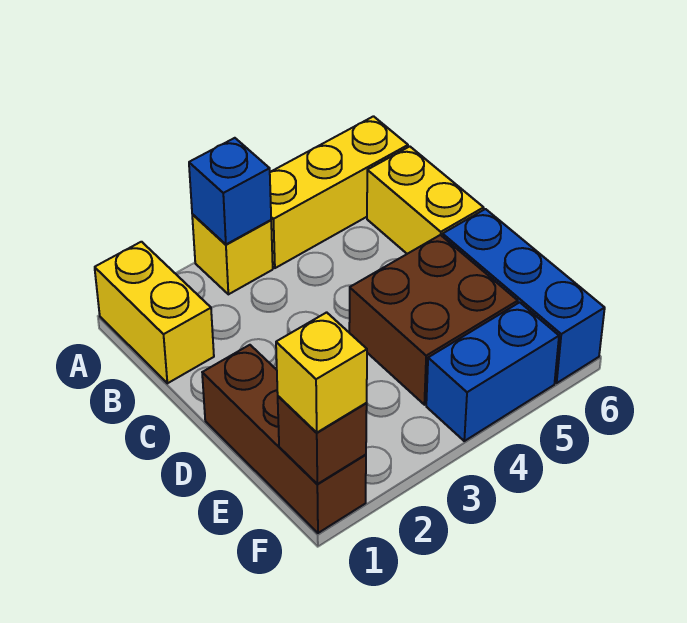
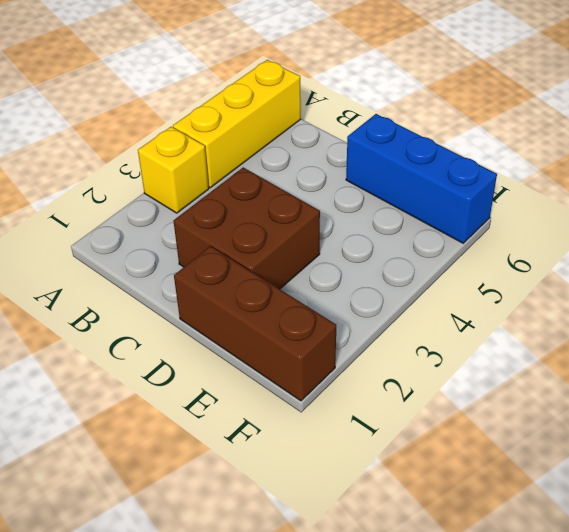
brown 2x2 brick [173,167,320,289] -> brown 2x2 brick moved to [349,235,518,405]
none -> yellow 1x2 brick [95,242,214,383]
none -> yellow 1x2 brick [367,147,484,254]

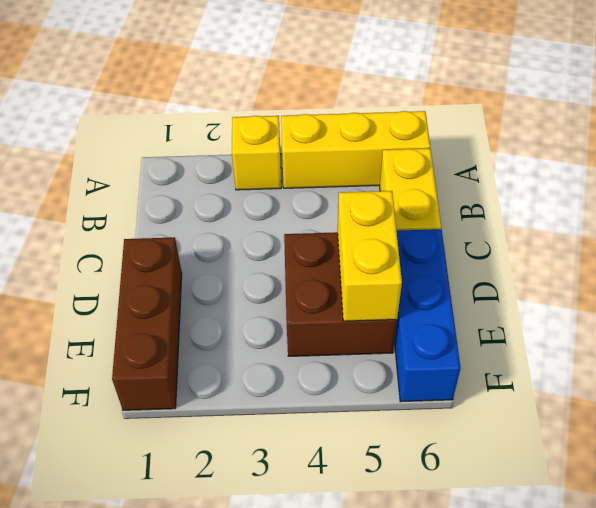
yellow 1x2 brick [338,191,402,321] -> yellow 1x2 brick moved to [95,242,214,383]
none -> blue 1x2 brick [426,302,559,441]
none -> blue 1x1 brick [189,138,271,244]

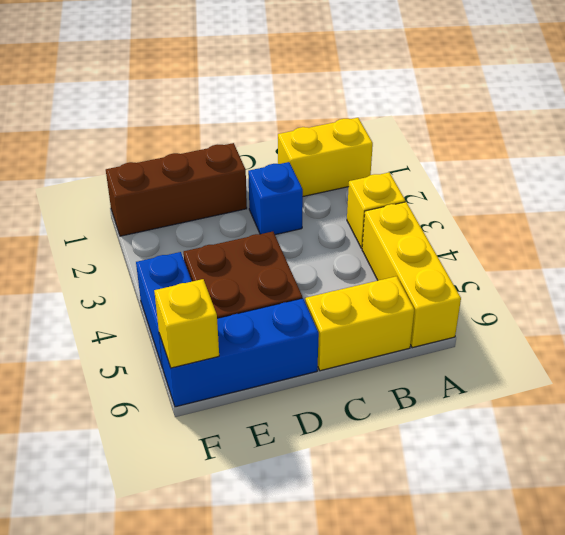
blue 1x1 brick [248,162,303,235] -> blue 1x1 brick moved to [189,138,271,244]
yellow 1x1 brick [154,279,219,368] -> yellow 1x1 brick moved to [276,312,367,433]
none -> brown 1x1 brick [278,396,367,484]

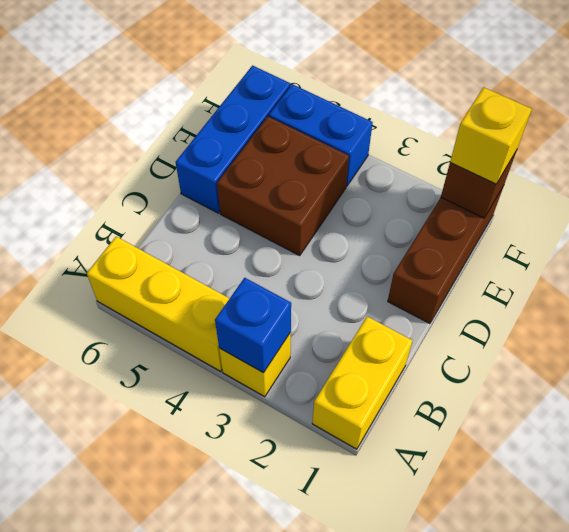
none -> yellow 1x2 brick [367,147,484,254]

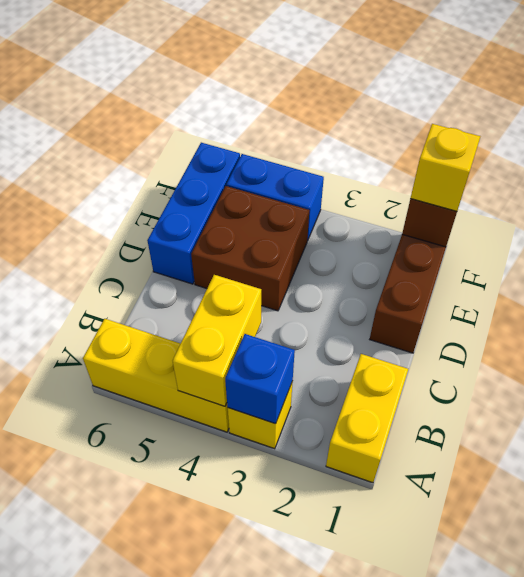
yellow 1x2 brick [173,275,261,406] -> yellow 1x2 brick moved to [367,147,484,254]

